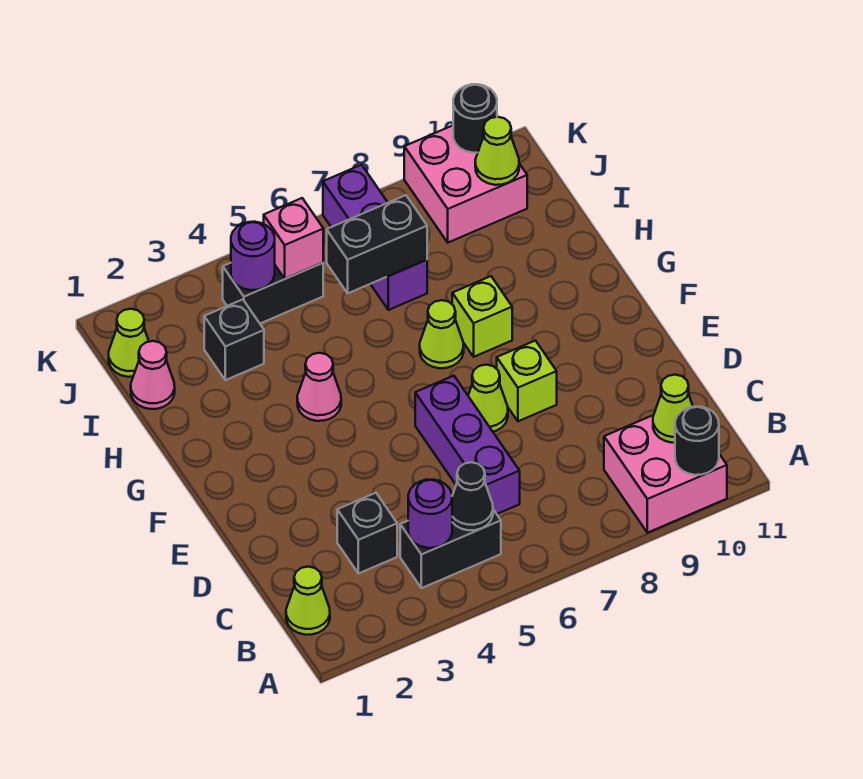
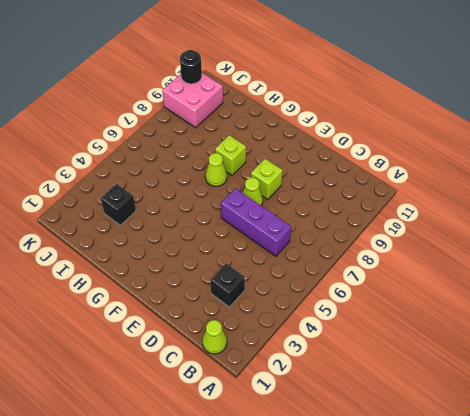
none -> pink 2x2 brick [604,415,727,533]
none -> black 1x2 brick [400,510,501,588]
none -> pink 1x1 cone [297,353,341,421]

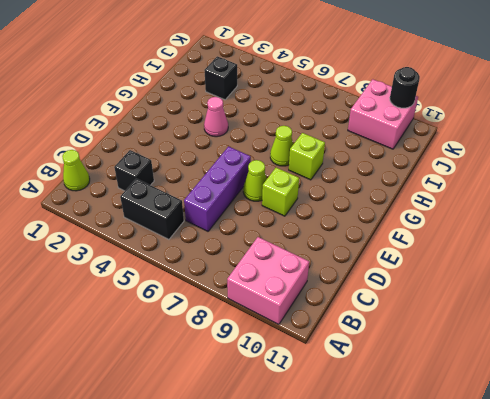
none -> pink 1x1 cone [131,341,175,409]
none -> purple 1x3 brick [323,165,427,310]
none -> lime 1x1 cone [109,309,149,377]

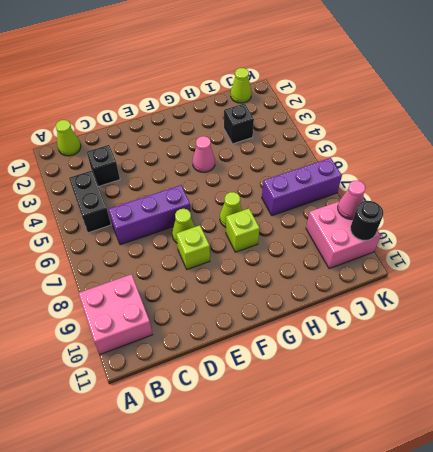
pink 1x1 cone [338,180,366,219] -> pink 1x1 cone moved to [131,341,175,409]
none -> black 1x2 brick [223,263,323,323]
none -> black 1x1 round brick [675,407,719,475]
none -> purple 1x1 round brick [408,480,452,548]

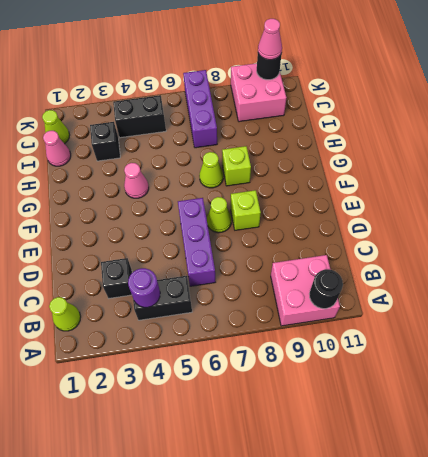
pink 1x1 cone [258,19,282,60] -> none
none -> black 1x1 cone [452,462,493,530]
none -> lime 1x1 cone [653,375,693,443]
none -> black 1x2 brick [327,195,427,293]

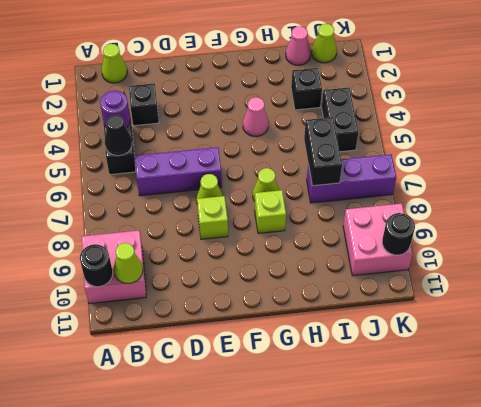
none -> purple 1x1 round brick [231,222,275,290]
none -> pink 1x1 brick [264,198,323,279]
none -> lime 1x1 cone [475,117,519,185]

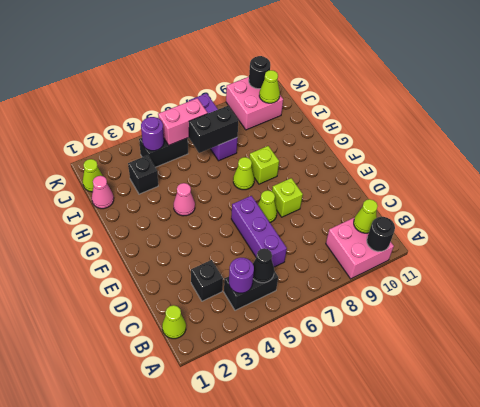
pink 1x2 brick [158,98,208,145] -> pink 1x1 brick [264,198,323,279]

